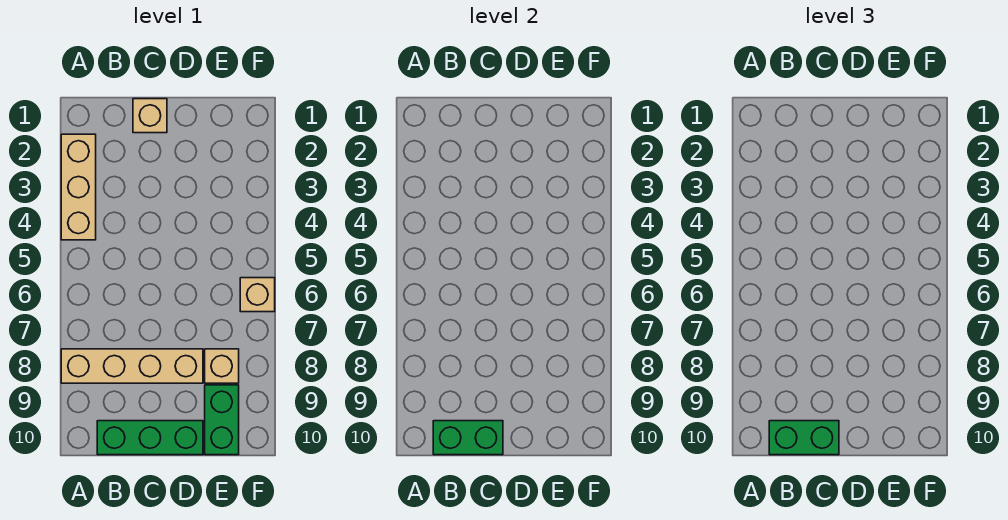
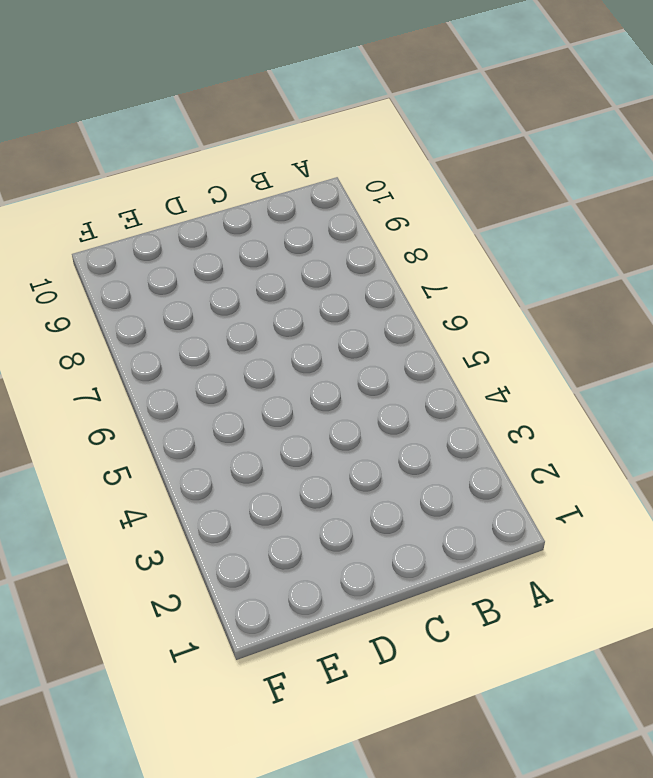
none -> tan 1x3 brick [61,134,96,240]
none -> tan 1x4 brick [61,349,203,383]

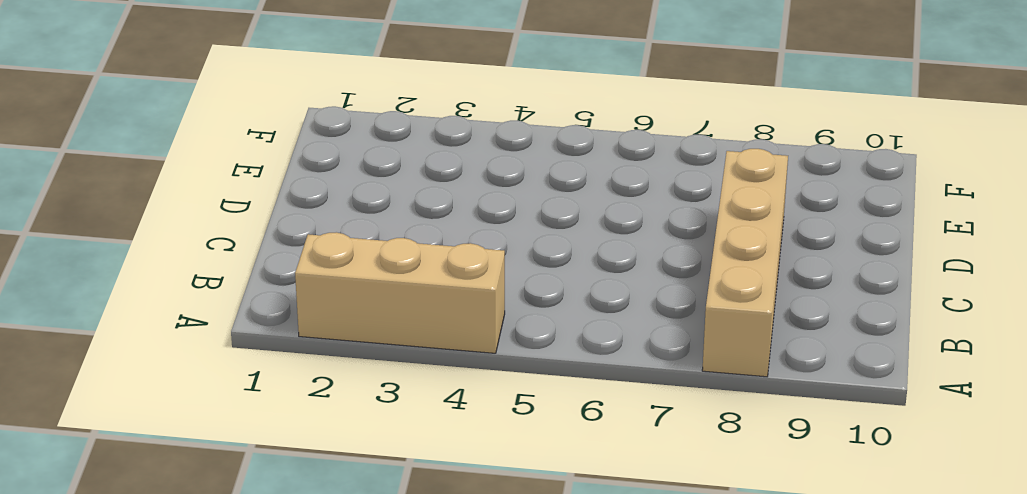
none -> green 1x3 brick [97,421,203,455]
none -> tan 1x1 brick [133,99,167,133]

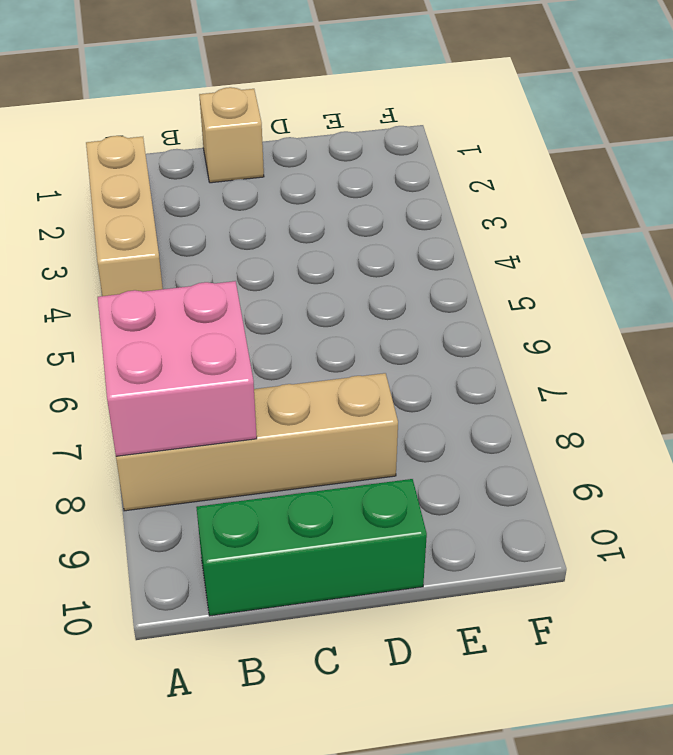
pink 2x2 brick [98,281,257,456] -> none
none -> tan 1x1 brick [205,349,239,383]
none -> green 1x2 brick [205,385,239,455]

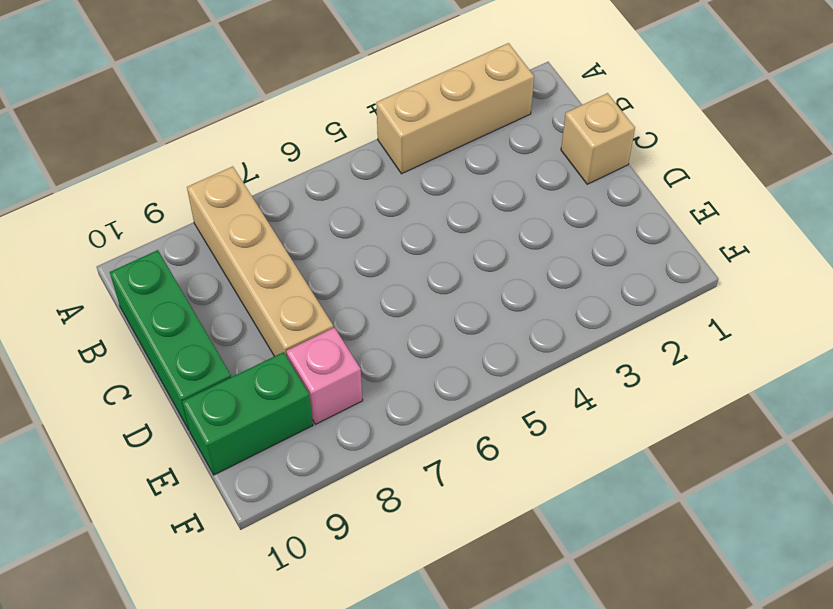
pink 1x1 brick [286,328,363,424] -> tan 1x1 brick [205,349,239,383]
none -> tan 1x1 brick [240,278,275,312]
none -> green 1x2 brick [433,421,503,455]

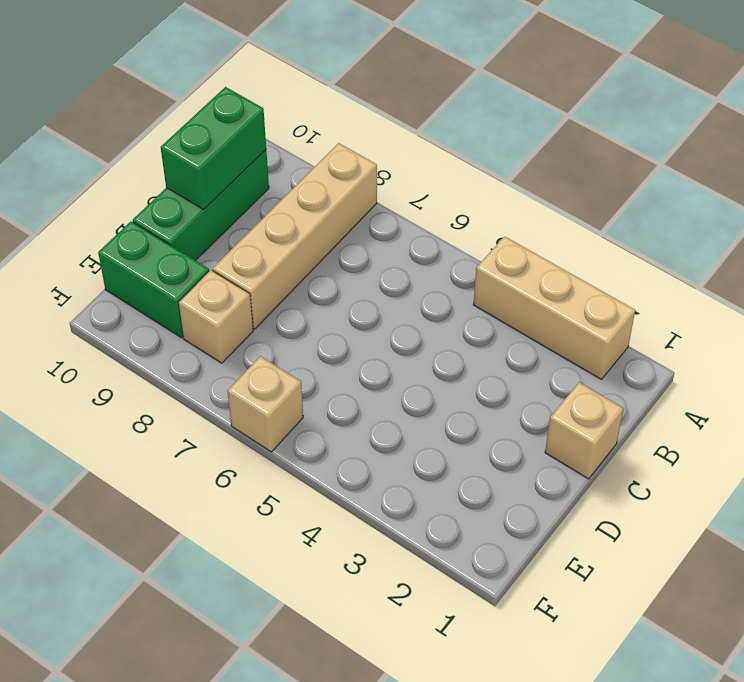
none -> green 1x2 brick [769,421,839,455]

